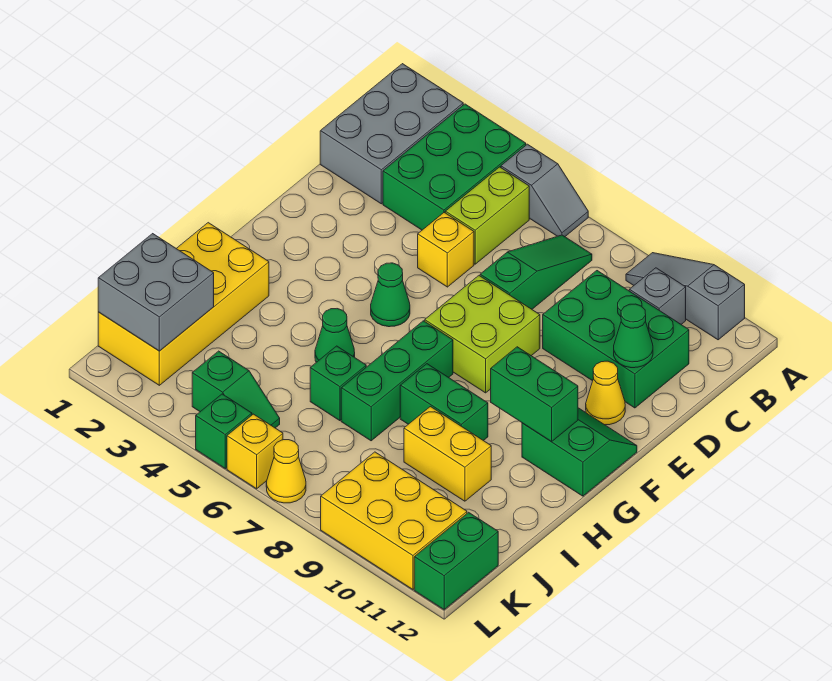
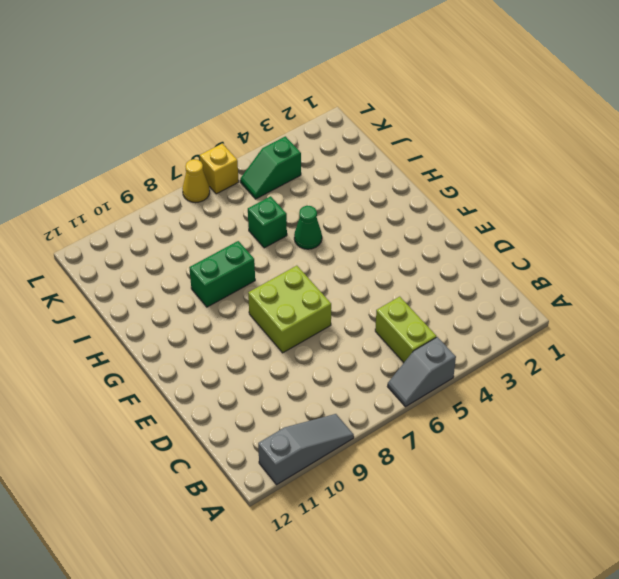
none -> grey 2x3 brick [320,64,463,204]
none -> green 2x3 brick [383,104,526,230]
none -> green 1x3 slope [480,235,592,309]

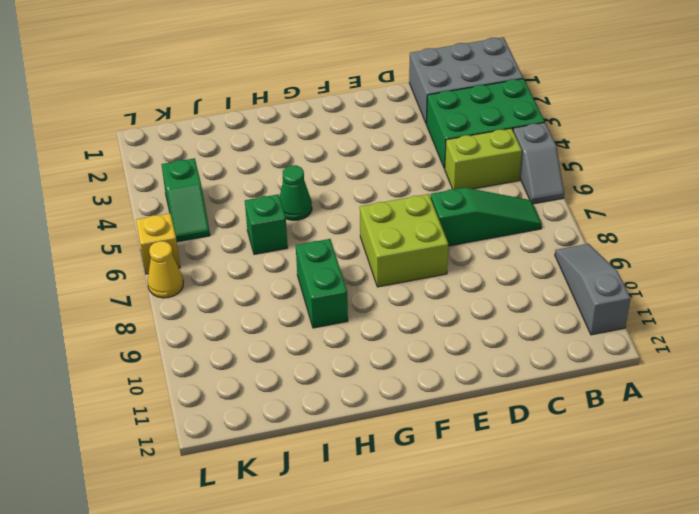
none -> grey 1x1 brick [629,268,686,324]
none -> green 2x3 brick [543,271,689,408]
none -> yellow 1x1 brick [418,213,474,287]

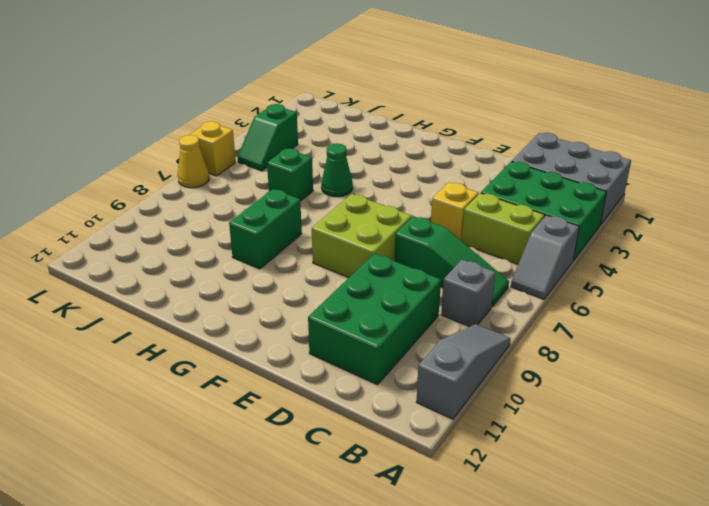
grey 1x1 brick [441,260,496,327] -> grey 1x1 brick moved to [629,268,686,324]
none -> yellow 1x1 cone [586,361,625,425]
none -> green 1x1 cone [371,263,410,327]
none -> green 2x2 slope [522,408,637,496]

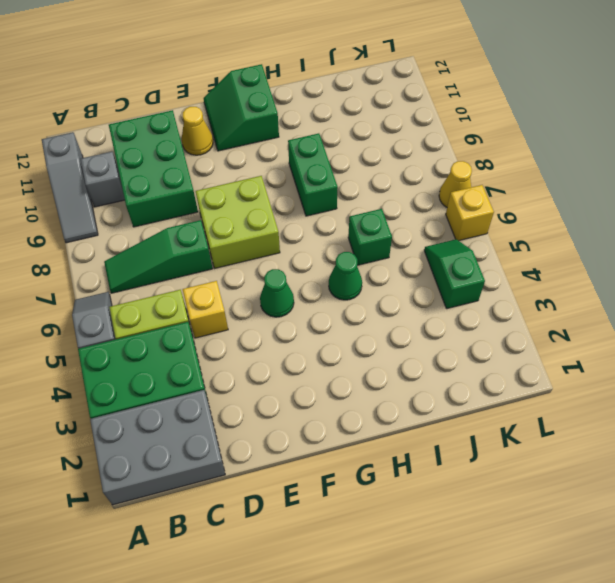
none -> green 1x3 brick [341,321,453,441]
none -> yellow 2x4 brick [98,223,269,385]
none -> yellow 1x2 brick [404,407,491,501]

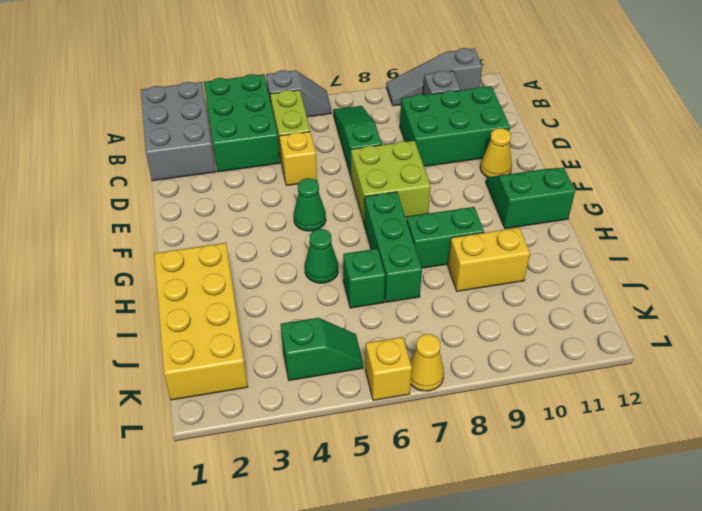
none -> yellow 2x3 brick [321,452,467,589]
none -> green 1x2 brick [414,512,498,610]
none -> green 1x1 brick [196,394,252,469]

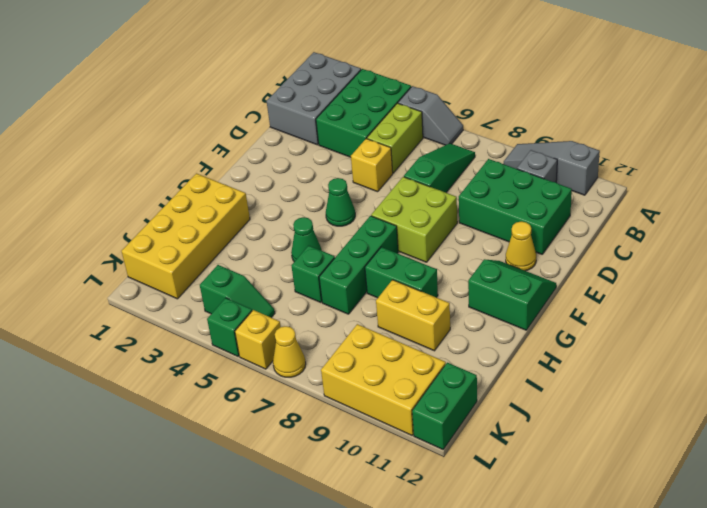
none -> green 1x1 cone [614,304,653,368]
none -> green 1x2 brick [491,347,578,442]
none -> grey 2x2 brick [98,234,214,351]

